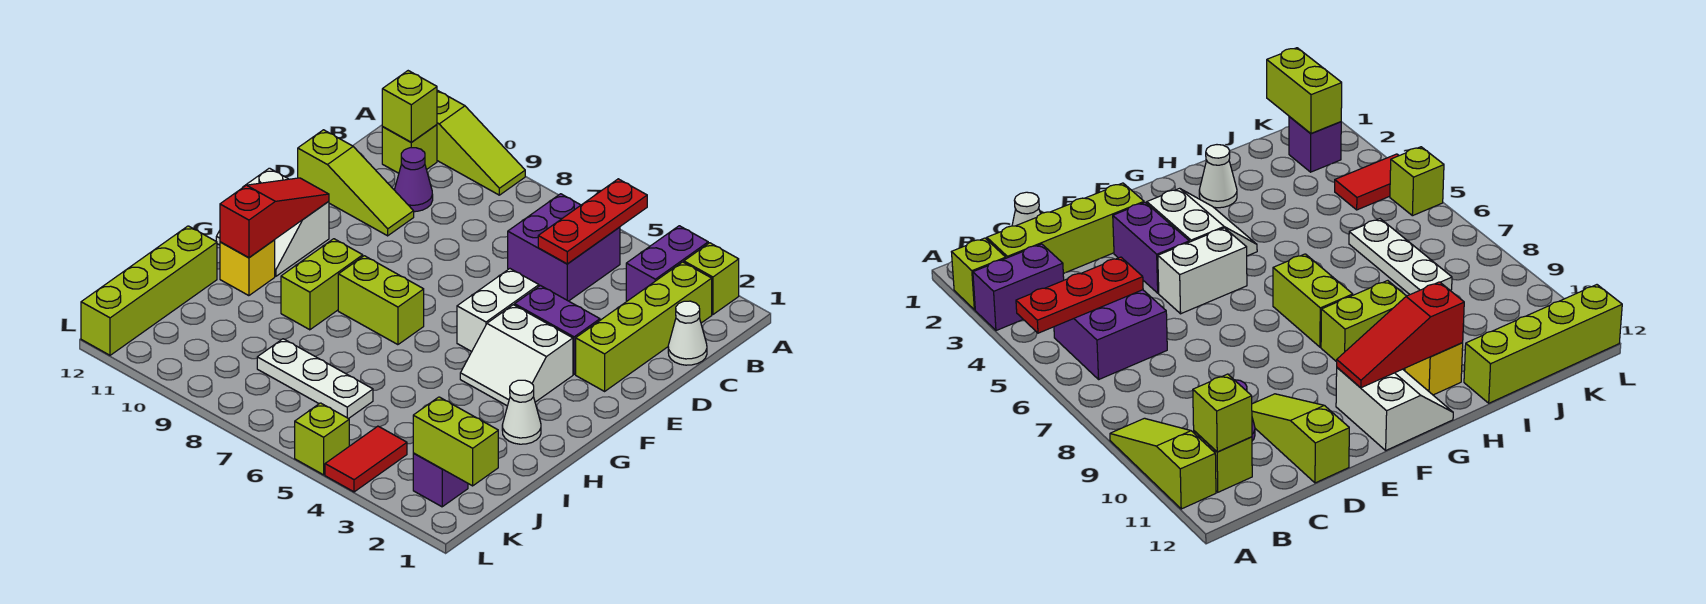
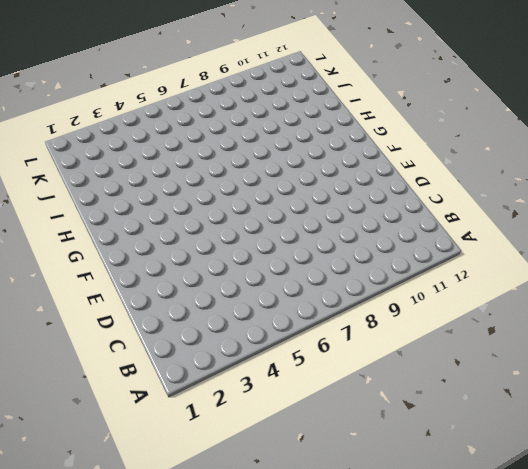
none -> lime 1x1 brick [684,243,739,315]
none -> purple 1x2 brick [626,226,708,301]
none -> lime 1x3 slope [437,90,525,195]

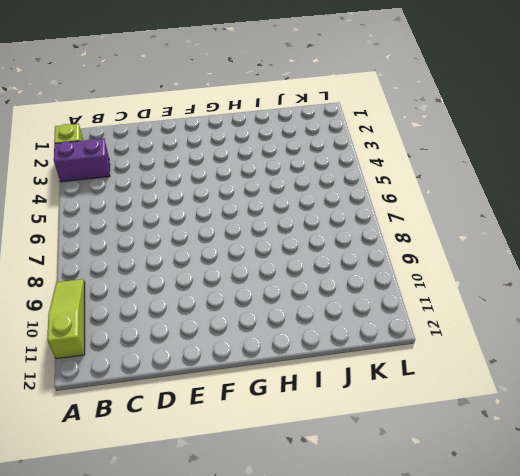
none -> lime 1x4 brick [576,262,712,391]
none -> purple 2x2 brick [508,194,620,301]
none -> lime 1x1 brick [382,125,437,173]

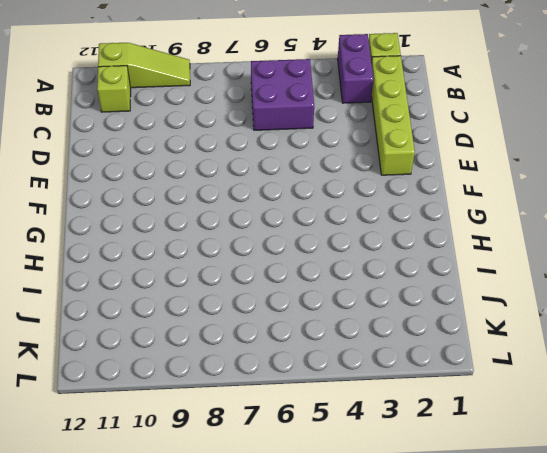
none -> white 1x1 cone [668,301,707,365]
none -> purple 1x1 cone [395,148,433,212]
none -> lime 1x3 slope [298,130,414,236]

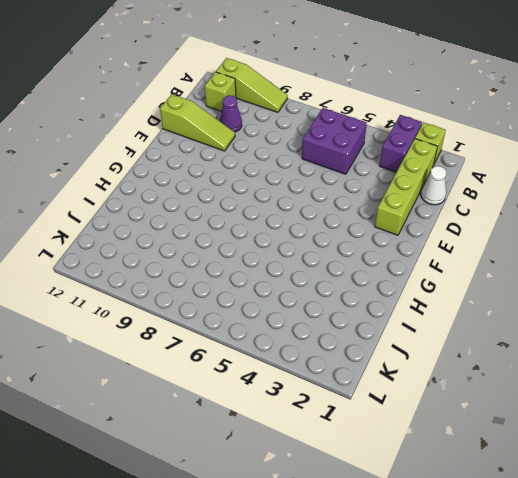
none -> purple 1x2 brick [515,286,600,374]
none -> white 1x2 brick [457,269,539,352]
none -> white 2x2 slope [460,305,573,406]

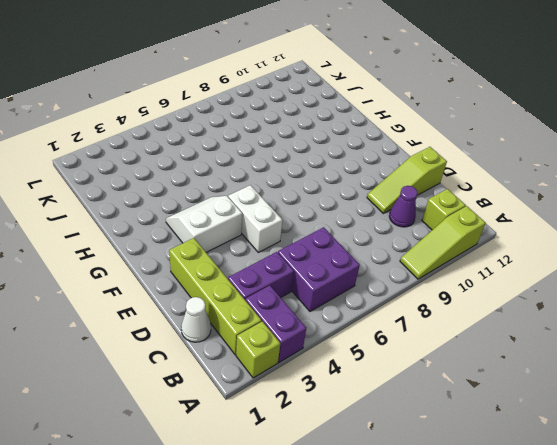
purple 1x2 brick [228,252,294,299] -> purple 1x2 brick moved to [515,286,600,374]
none -> white 2x2 slope [216,168,329,276]
none -> lime 1x2 brick [338,256,424,345]
none -> lime 1x2 brick [281,239,363,330]

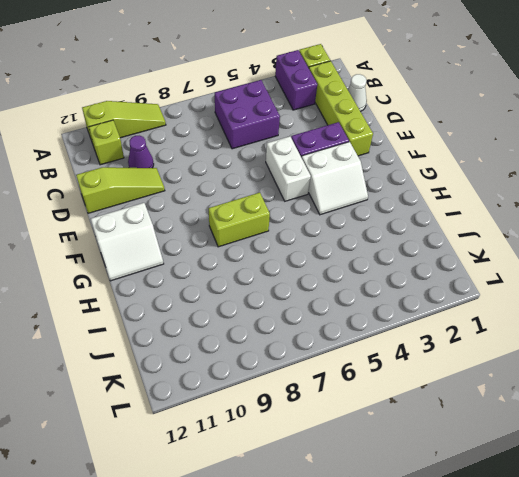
none -> lime 1x2 brick [281,239,363,330]
none -> white 1x1 cone [502,380,541,444]
none -> yellow 1x1 brick [220,240,275,296]

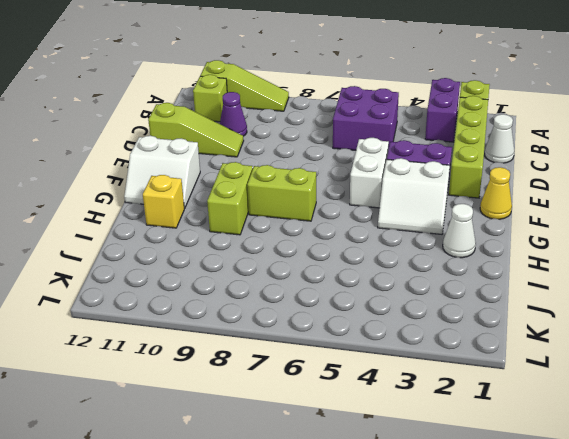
yellow 1x1 cone [480,167,512,219] -> none
none -> lime 1x4 brick [81,226,217,355]
none -> white 1x3 plate [257,339,373,419]
none -> purple 1x1 brick [413,453,468,507]

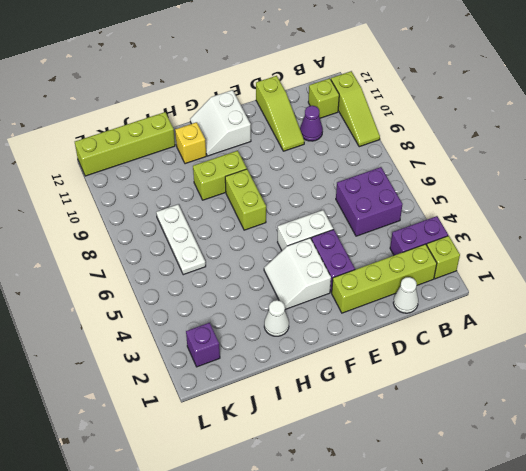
none -> red 1x2 tile [325,426,407,492]
none -> lime 1x1 brick [295,403,349,475]
none -> red 1x3 plate [538,179,647,264]

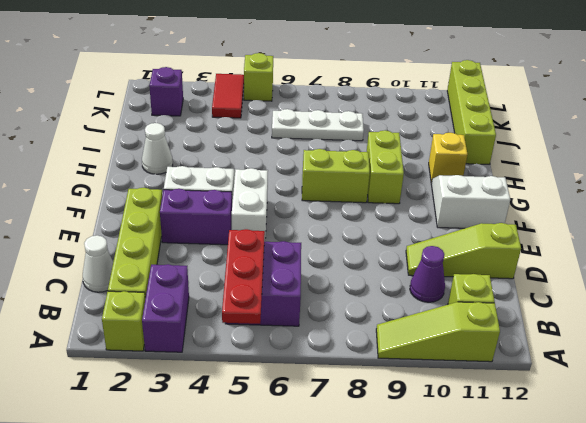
none -> lime 1x1 brick [382,71,437,142]
none -> red 1x3 slope [220,178,329,258]
none -> lime 1x2 brick [413,397,498,486]

